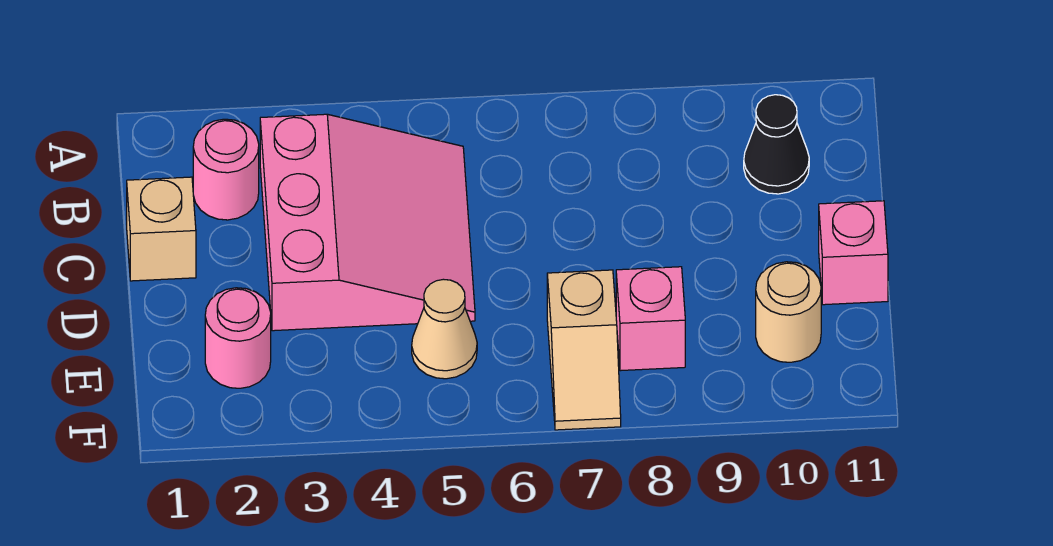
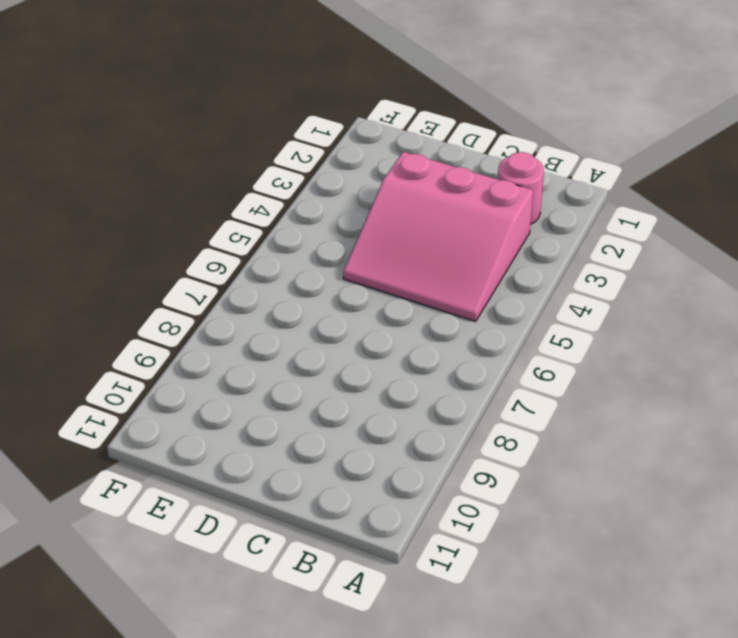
none -> black 1x1 cone [744,95,809,194]
none -> tan 1x1 brick [127,177,196,281]

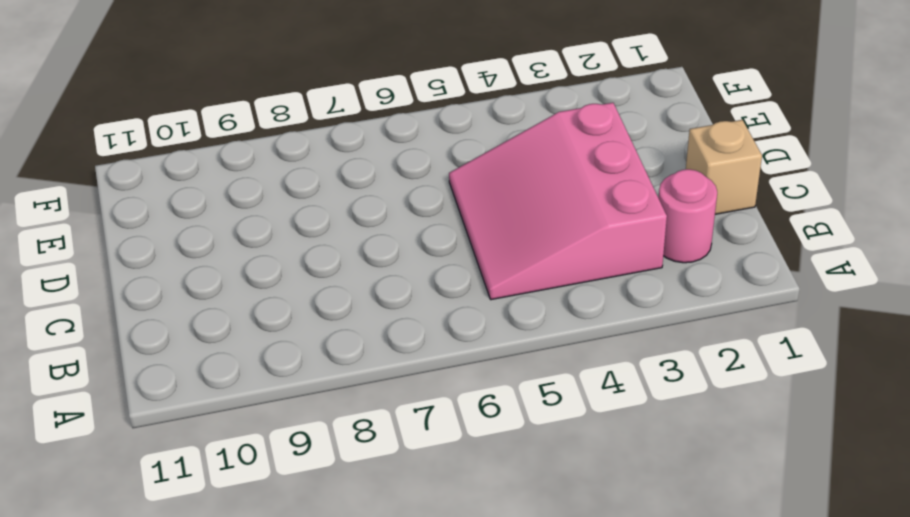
none -> black 1x1 cone [744,95,809,194]
none -> pink 1x1 brick [819,201,888,305]

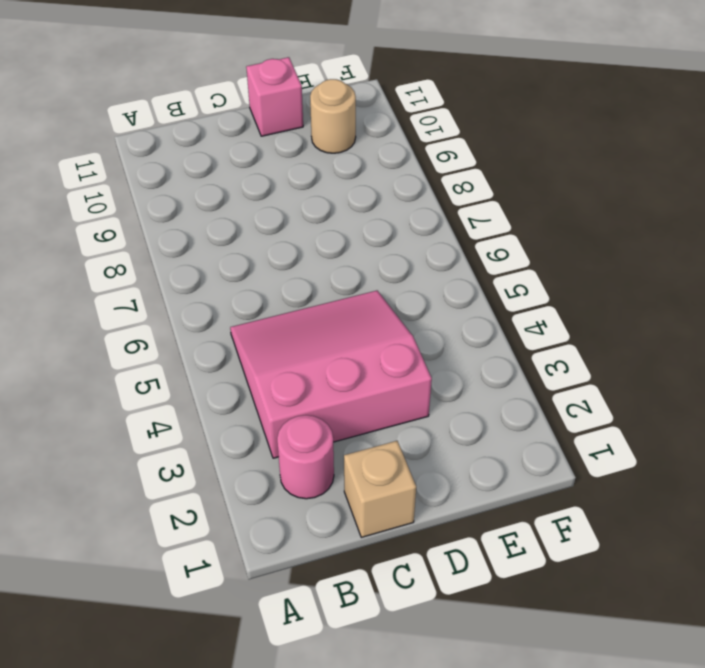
none -> black 1x1 cone [744,95,809,194]
none -> pink 1x1 round brick [205,288,271,388]

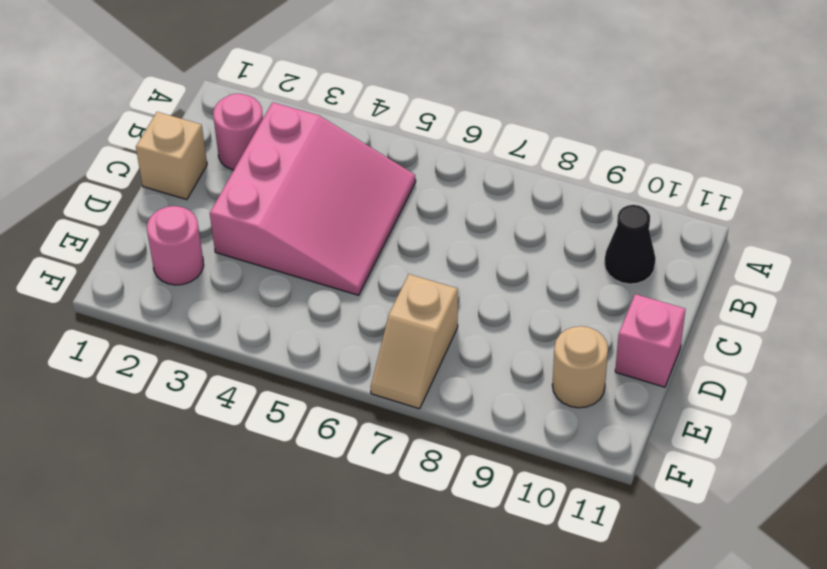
none -> tan 1x1 cone [412,279,477,379]
none -> pink 1x1 brick [616,267,685,371]

